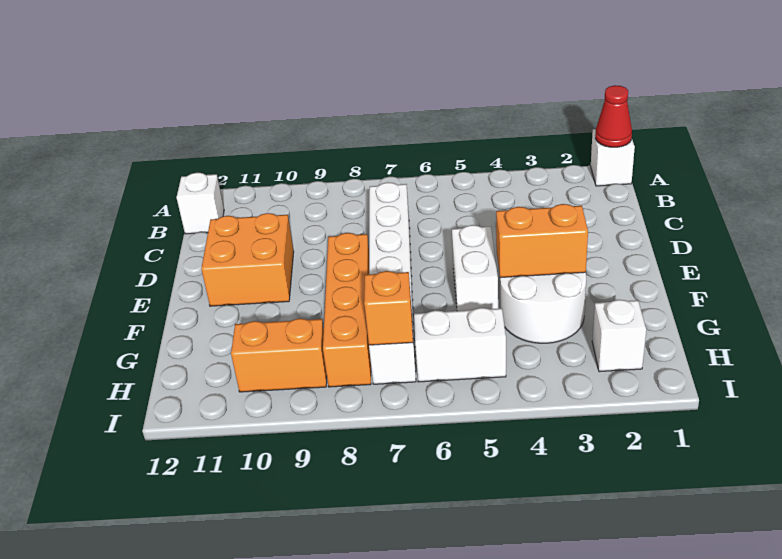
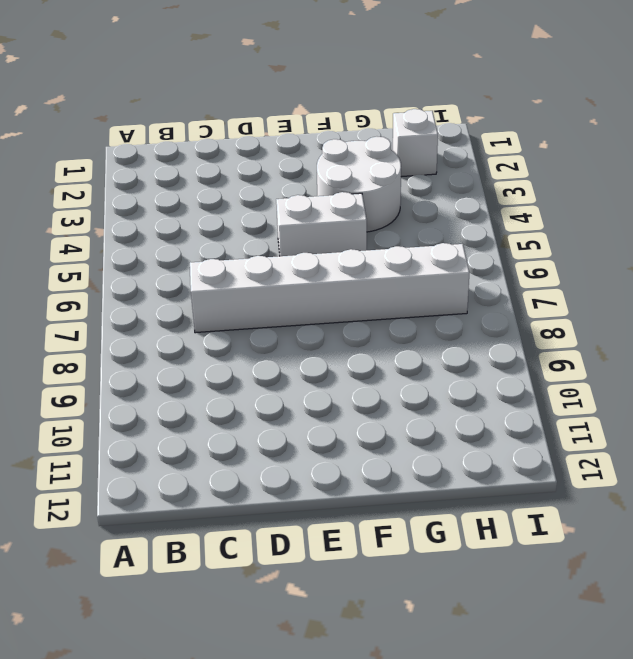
none -> white 1x1 brick [591,129,635,186]
none -> white 1x1 brick [177,173,224,234]
none -> orange 2x2 brick [201,213,294,306]

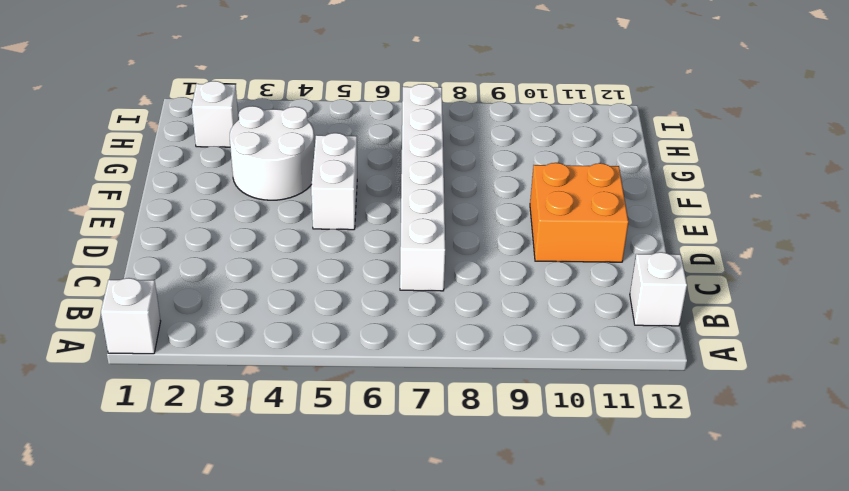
none -> orange 1x4 brick [323,233,371,387]
none -> white 1x2 brick [414,308,506,382]
none -> orange 1x2 brick [231,318,327,392]

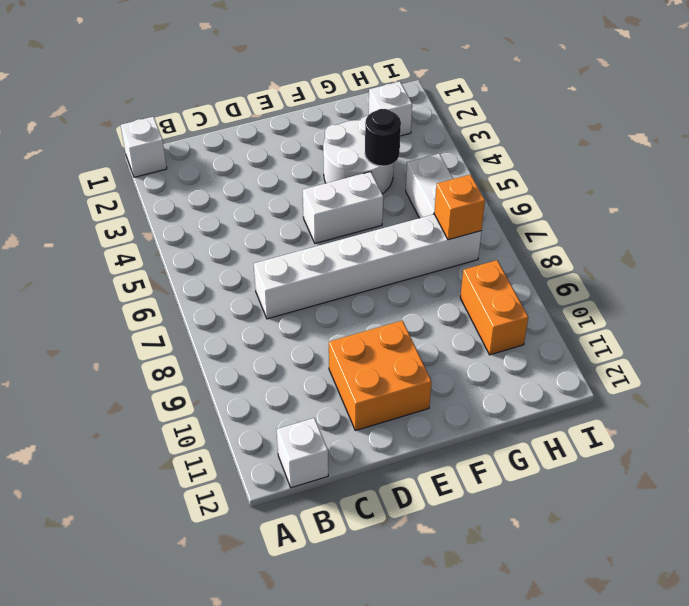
black 1x1 round brick [365,109,401,166] -> none
none -> orange 1x4 brick [323,233,371,387]
none -> red 1x1 cone [595,85,632,147]
none -> orange 1x2 brick [496,204,588,278]

